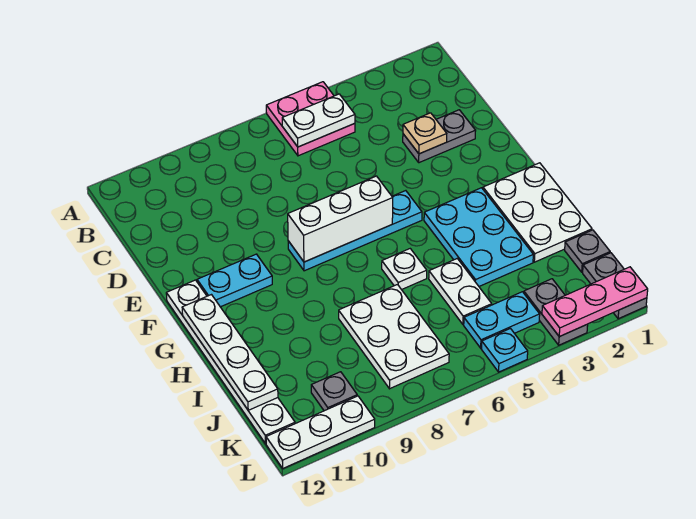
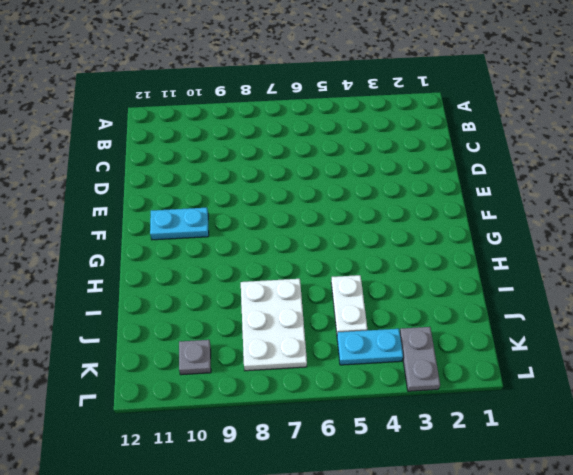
none -> pink 2x2 plate [266,82,355,156]
none -> grey 1x2 plate [403,110,476,163]
none -> cyan 1x4 plate [288,191,422,271]

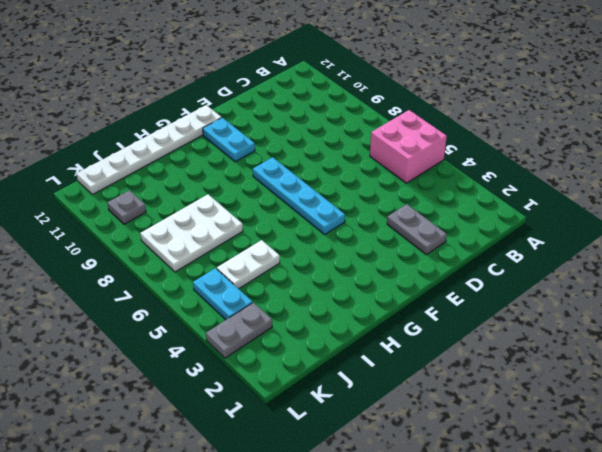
pink 2x2 brick [370,110,447,183] -> pink 2x2 plate [266,82,355,156]
none -> white 2x3 plate [483,163,592,262]
none -> cyan 2x3 plate [424,188,533,286]
none -> white 1x1 plate [382,249,427,290]

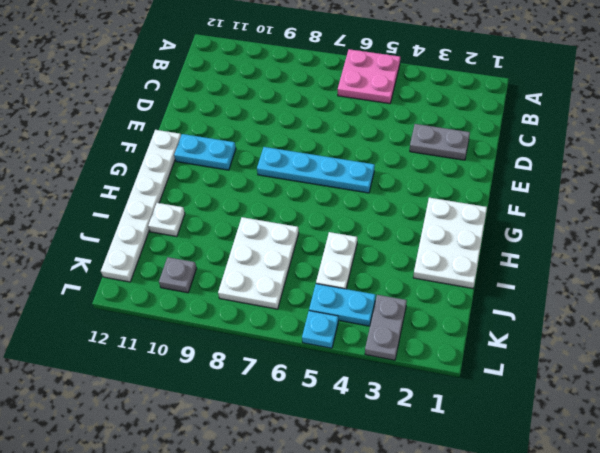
white 1x1 plate [148,203,185,237] -> white 1x1 plate moved to [382,249,427,290]
none -> cyan 2x3 plate [424,188,533,286]
none -> grey 1x1 plate [565,230,610,272]
none -> grey 1x2 plate [583,253,647,319]

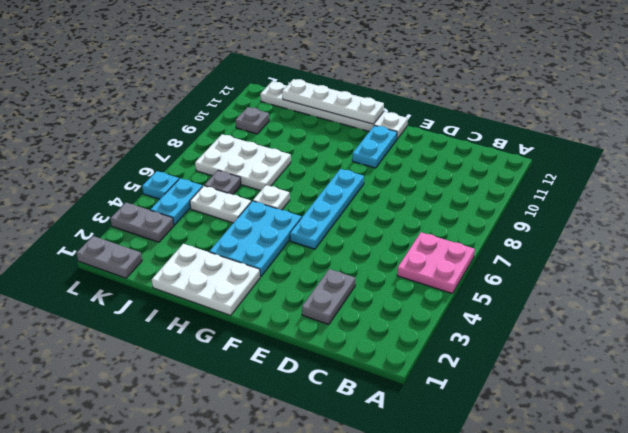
cyan 2x3 plate [209,201,301,277] -> cyan 2x3 plate turned to [424,188,533,286]
grey 1x1 plate [204,170,241,195] -> grey 1x1 plate moved to [565,230,610,272]
none -> white 1x3 plate [266,396,375,468]
none -> white 1x2 plate [282,94,355,147]
none -> tan 1x1 plate [403,113,447,154]

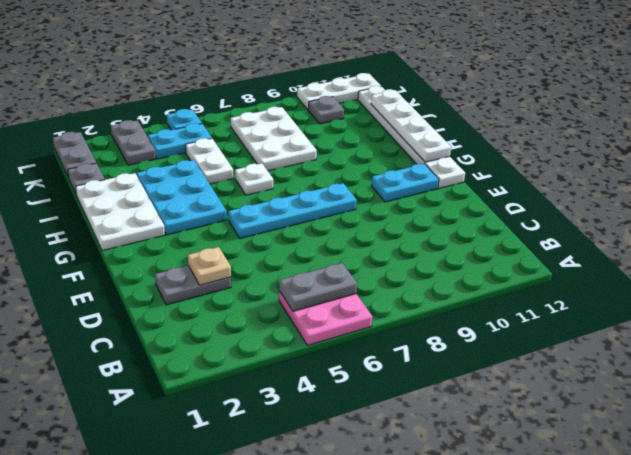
grey 1x2 plate [279,263,357,311] -> white 1x2 plate [282,94,355,147]
none -> white 1x3 brick [288,176,393,262]
none -> pink 1x3 plate [542,267,648,337]

